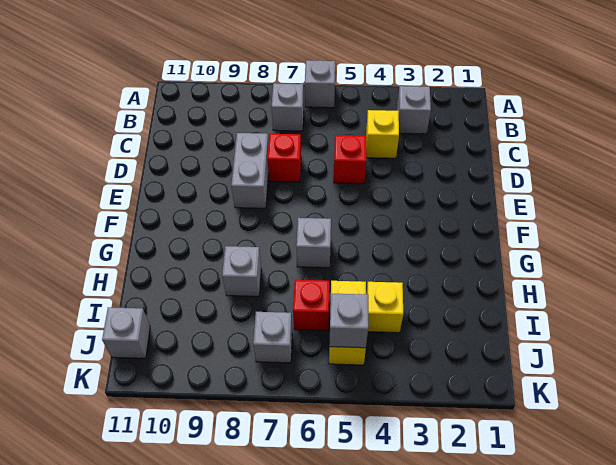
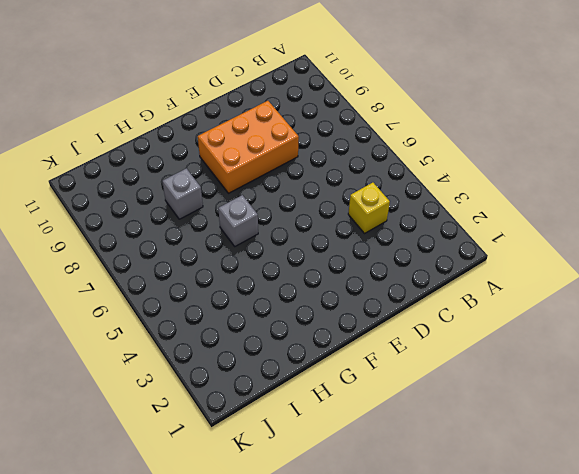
orange 2x3 brick [198,101,299,193] -> grey 1x2 brick [231,133,269,208]
none -> grey 1x1 brick [305,60,335,108]
none -> grey 1x1 brick [397,86,431,134]
none -> grey 1x1 brick [271,83,304,131]

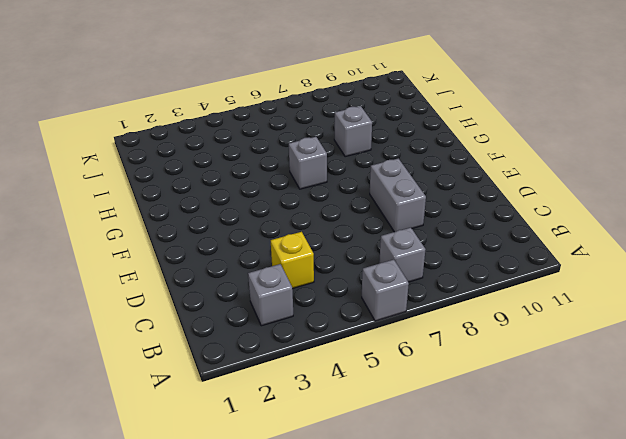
none -> red 1x1 brick [334,135,366,184]
none -> red 1x1 brick [267,134,301,182]
none -> yellow 1x1 brick [366,282,403,333]

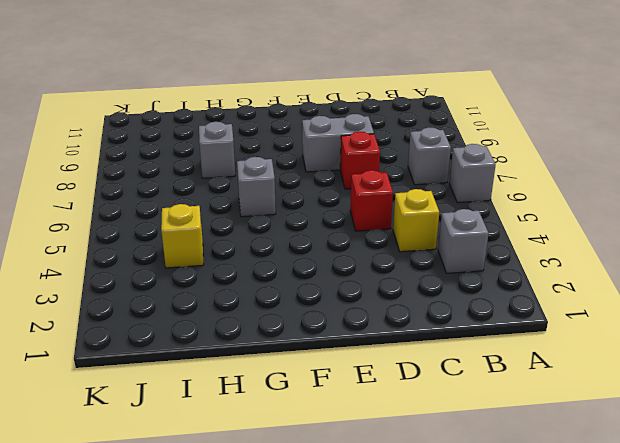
none -> yellow 1x2 brick [329,281,366,365]
none -> red 1x1 brick [293,280,329,330]
none -> grey 1x1 brick [253,312,292,363]

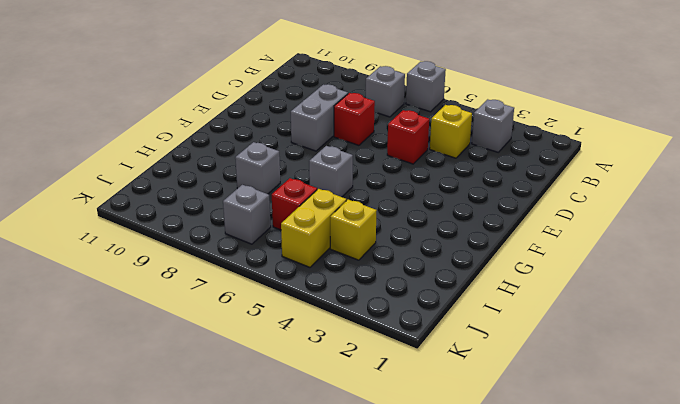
none -> grey 1x1 brick [102,307,150,358]
none -> grey 1x1 brick [329,294,368,348]

